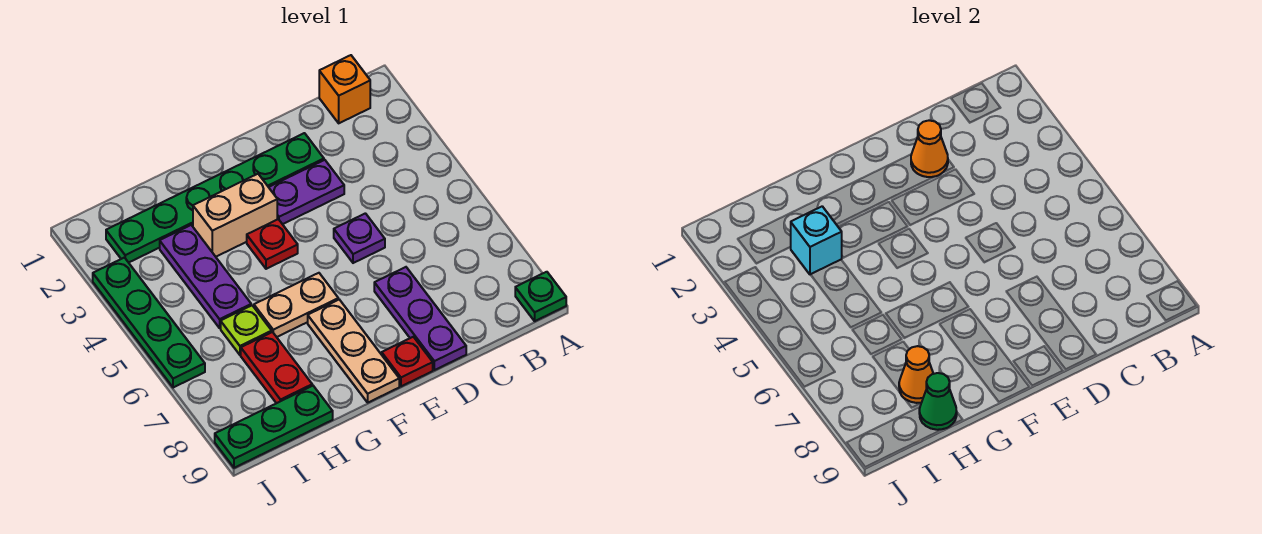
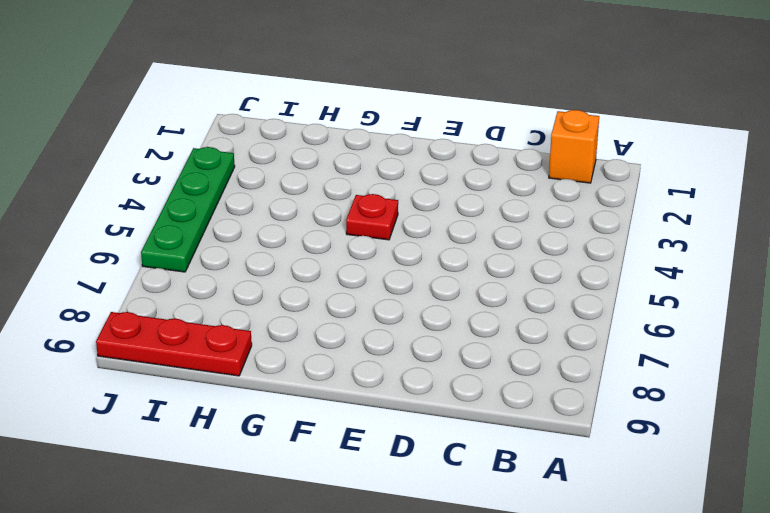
red 1x3 plate [96,312,252,376] -> green 1x3 plate [215,386,333,468]
none -> green 1x1 plate [515,272,566,321]
none -> green 1x6 plate [106,133,324,263]
none -> purple 1x2 plate [269,160,344,224]

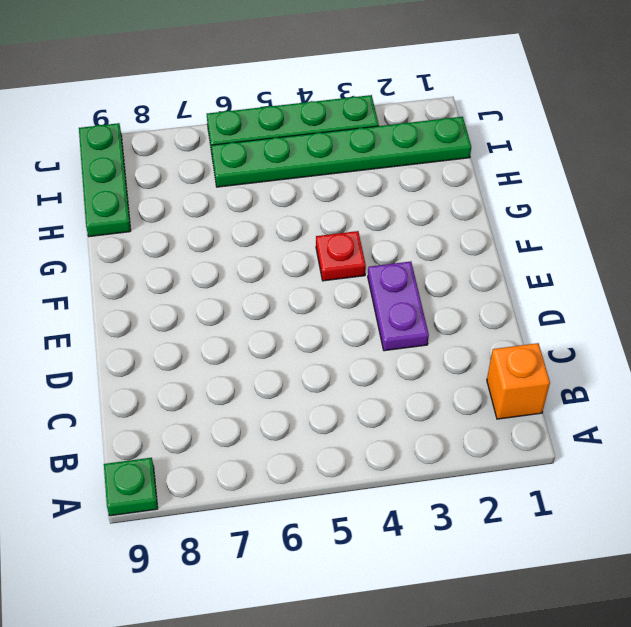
green 1x6 plate [211,117,471,187] -> green 1x6 plate turned to [106,133,324,263]
none -> purple 1x1 plate [334,213,385,263]
none -> purple 1x3 plate [374,267,466,370]
none -> red 1x1 plate [382,337,433,386]

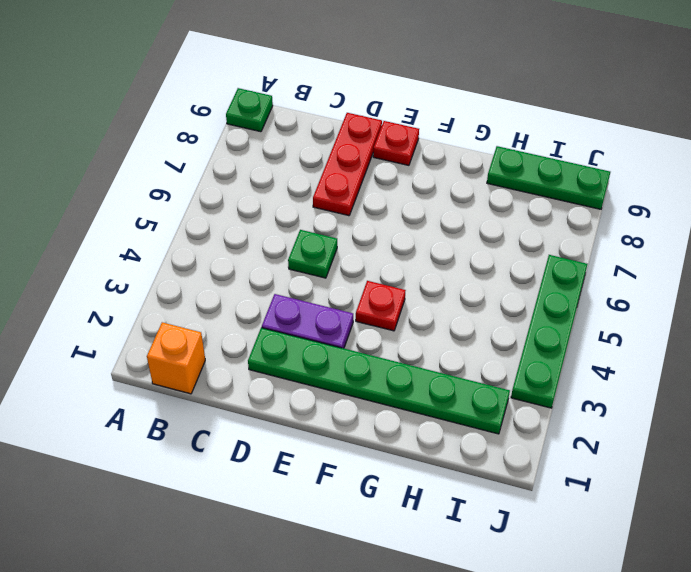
green 1x1 plate [288,230,337,278] -> purple 1x1 plate [334,213,385,263]
red 1x3 plate [313,113,382,216] -> purple 1x3 plate [374,267,466,370]
none -> tan 1x2 brick [193,174,277,257]
none -> tan 1x2 plate [254,273,338,337]
none -> tan 1x3 plate [308,300,399,402]

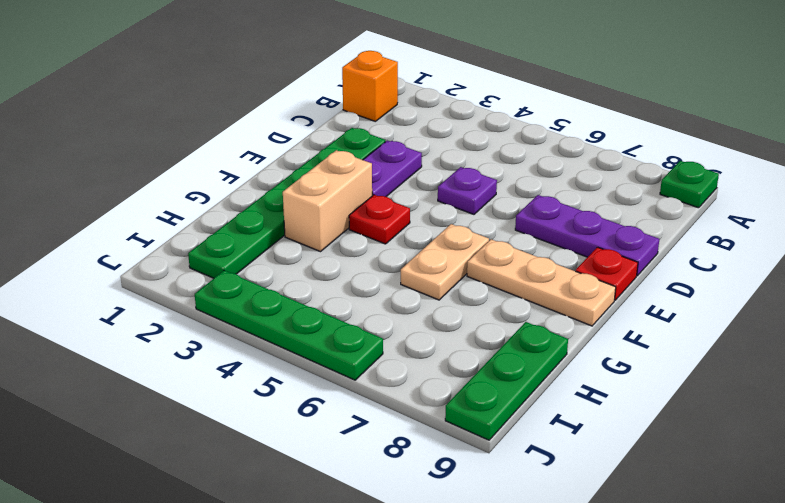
none -> purple 1x3 plate [160,225,251,328]
none -> lime 1x1 plate [221,305,272,355]
none -> red 1x2 plate [241,332,312,403]

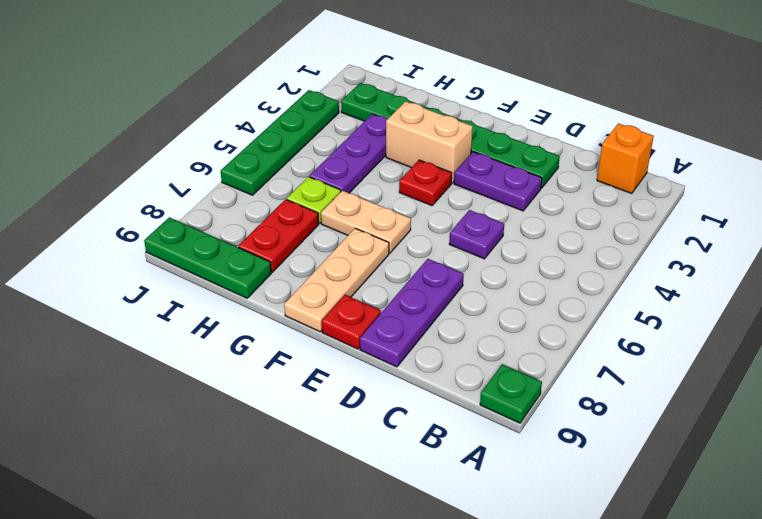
none -> orange 1x1 cone [911,120,948,177]
none -> cyan 1x1 brick [791,206,842,275]
none -> orange 1x1 cone [899,346,933,403]

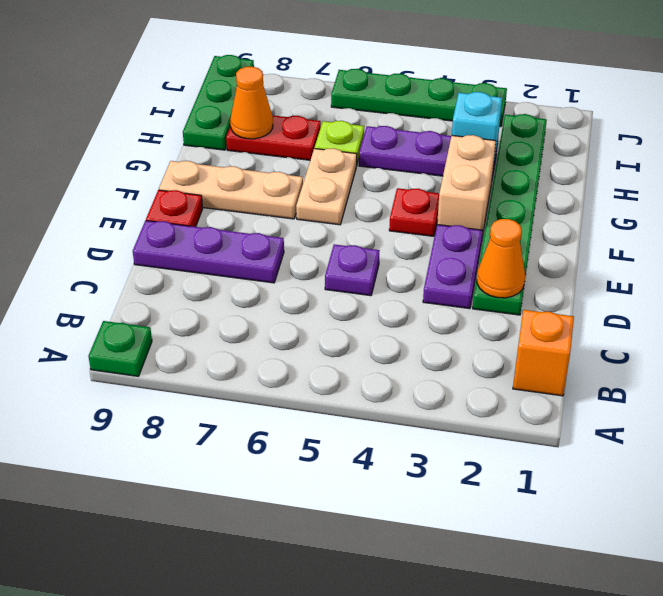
none -> green 1x1 cone [919,373,957,430]

